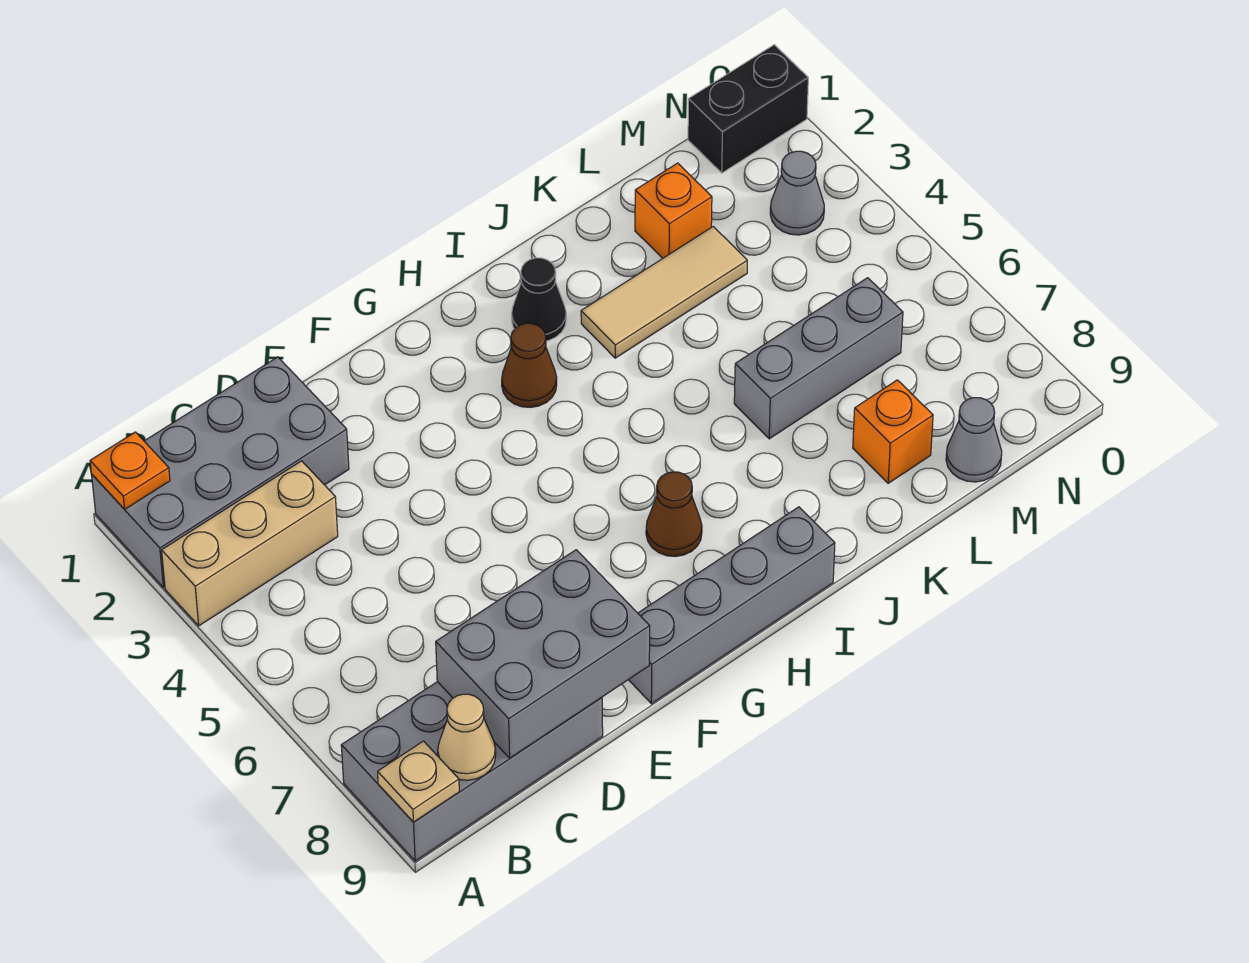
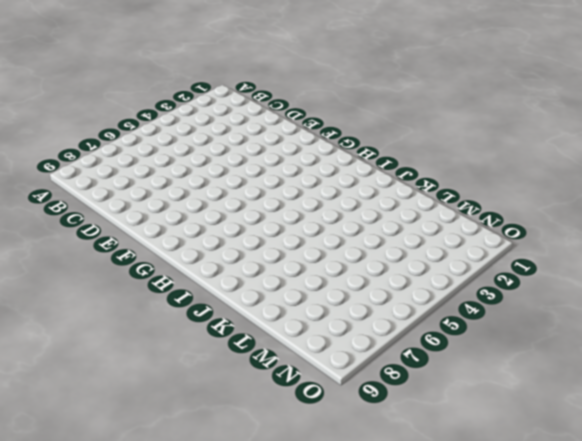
none -> grey 2x4 brick [92,357,349,588]
none -> tan 1x3 brick [162,461,338,626]
none -> grey 2x4 brick [341,682,603,861]

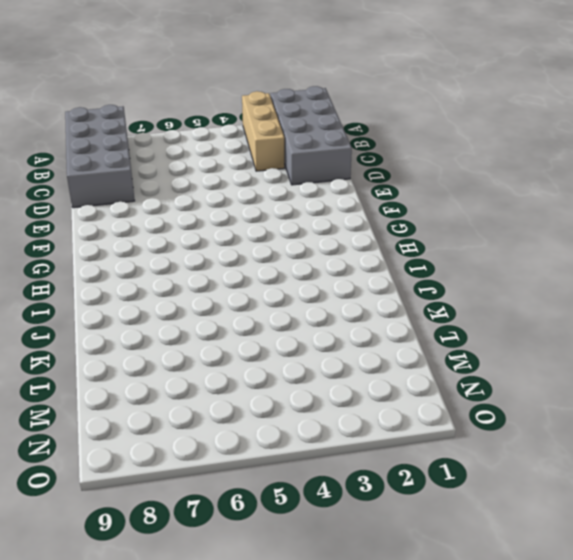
none -> grey 1x4 brick [629,507,835,704]
none -> brown 1x1 cone [502,323,557,408]
none -> brown 1x1 cone [646,472,702,557]

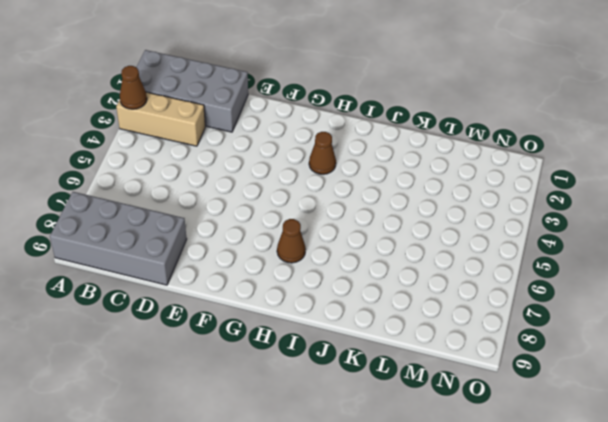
brown 1x1 cone [120,66,147,109] -> none
none -> grey 1x4 brick [629,507,835,704]
none -> black 1x1 cone [512,258,566,341]
none -> tan 1x3 tile [581,227,747,358]

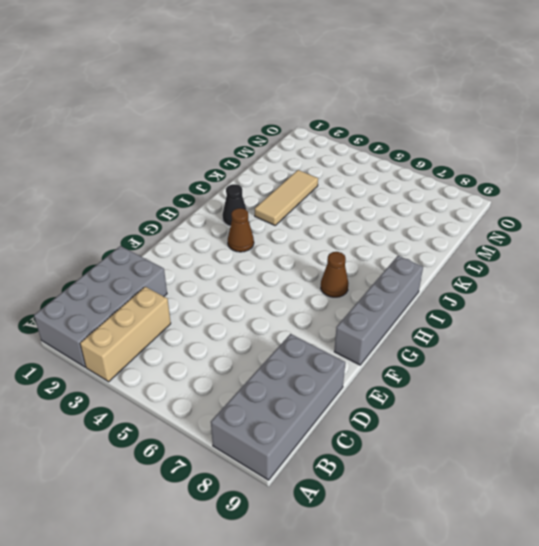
none -> grey 1x3 brick [734,278,903,439]
none -> orange 1x1 brick [635,163,712,258]
none -> orange 1x1 brick [853,380,933,483]

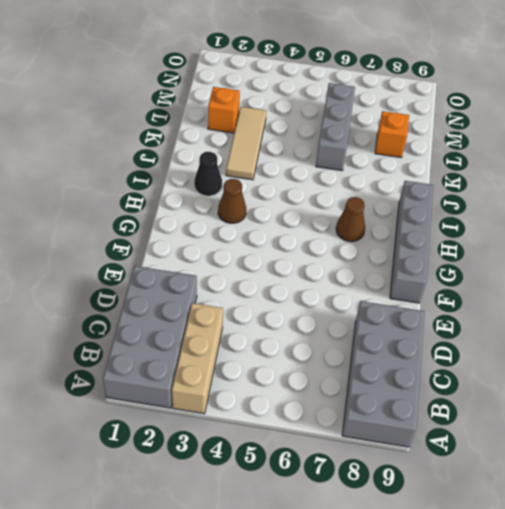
none -> grey 1x1 cone [946,398,1002,482]
none -> black 1x2 brick [688,45,808,173]
none -> grey 1x1 cone [770,151,824,235]

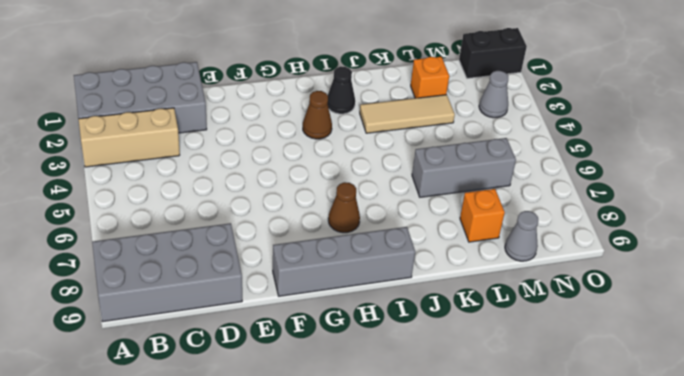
none -> orange 1x1 plate [90,432,170,509]
none -> tan 1x1 plate [378,741,459,822]
none -> tan 1x1 cone [438,694,496,780]

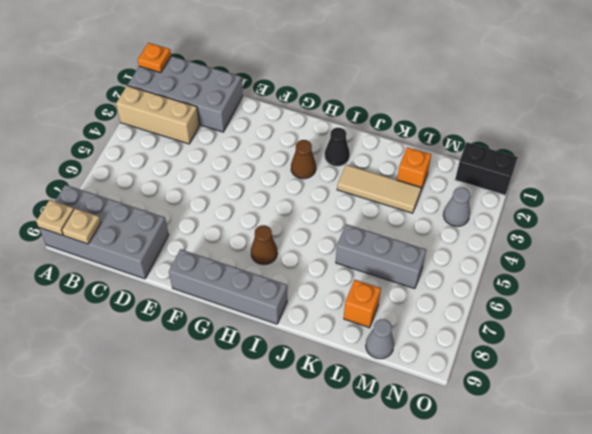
tan 1x1 plate [62,209,101,244] -> tan 1x1 cone [438,694,496,780]
none -> grey 2x3 brick [436,550,650,758]

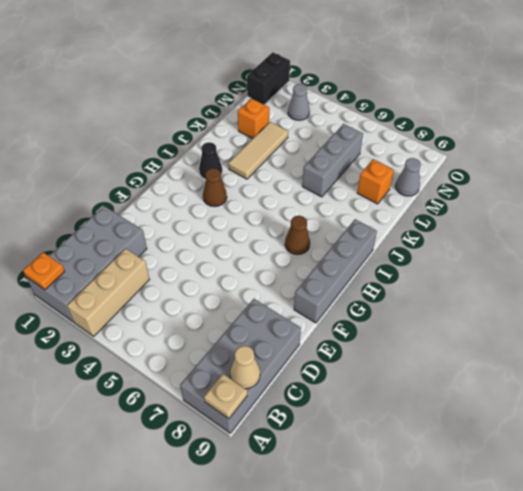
none -> grey 2x3 brick [436,550,650,758]

